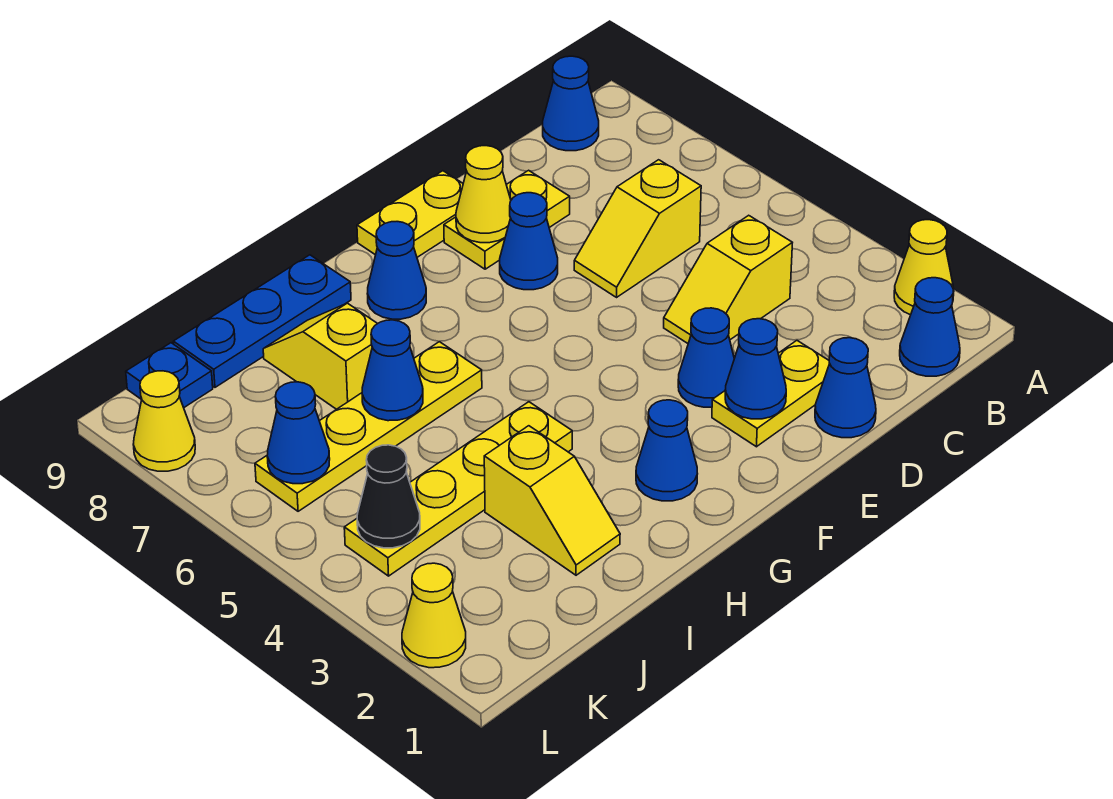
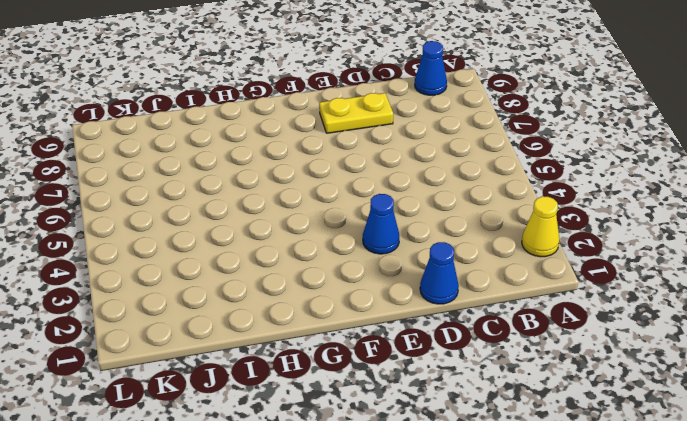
none -> blue 1x1 cone [900,278,960,376]
none -> yellow 1x2 slope [664,215,792,343]
none -> yellow 1x2 slope [574,160,701,297]

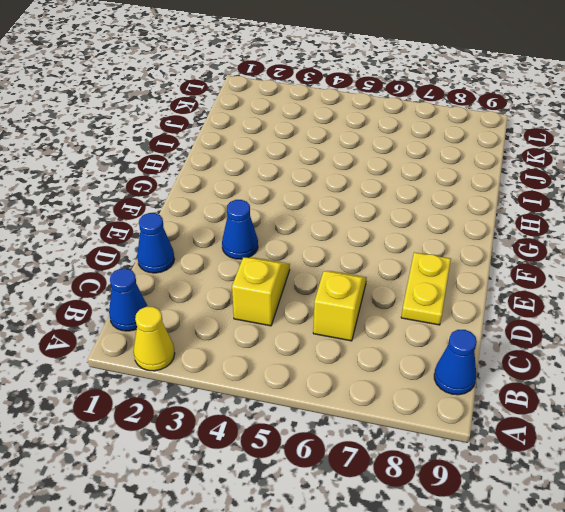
none -> yellow 1x2 plate [712,341,830,447]
none -> blue 1x1 cone [500,193,558,290]
none -> yellow 1x2 plate [357,171,463,257]

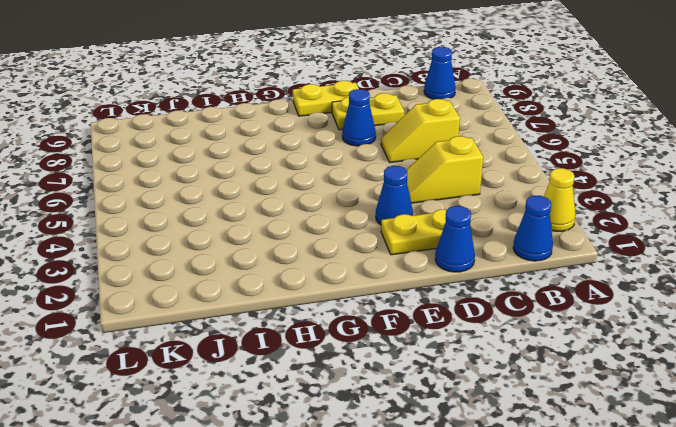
none -> blue 1x1 cone [636,400,698,501]
none -> blue 1x1 cone [367,222,426,319]
none -> yellow 1x4 plate [344,402,572,576]

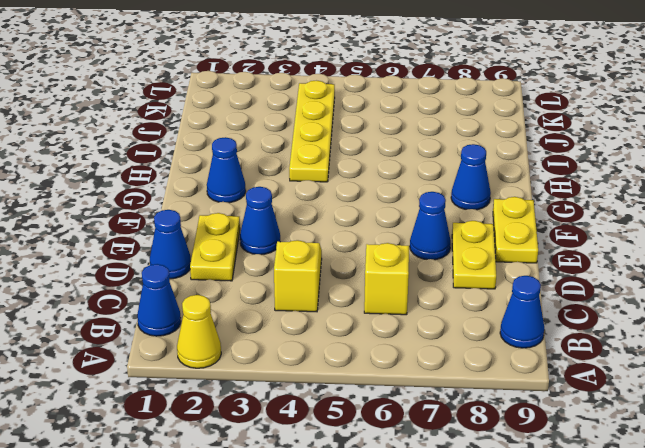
none -> yellow 1x4 plate [255,342,482,511]
none -> blue 1x3 plate [173,255,351,387]
none -> yellow 1x2 slope [484,426,620,575]

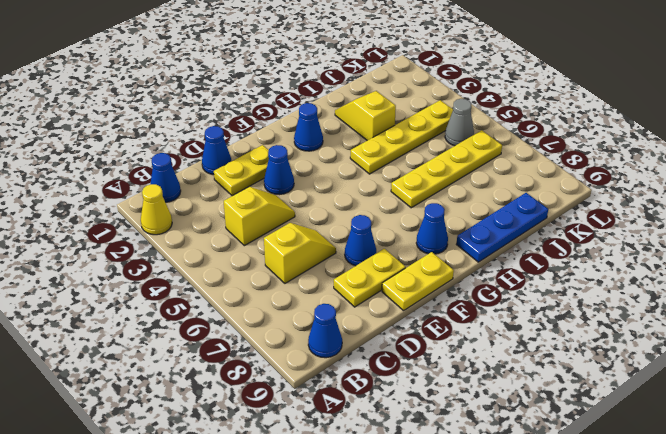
grey 1x1 cone [445,99,474,146] -> none
none -> yellow 1x2 slope [263,303,377,409]
none -> blue 1x1 plate [126,343,213,408]
none -> yellow 1x1 cone [402,563,466,668]

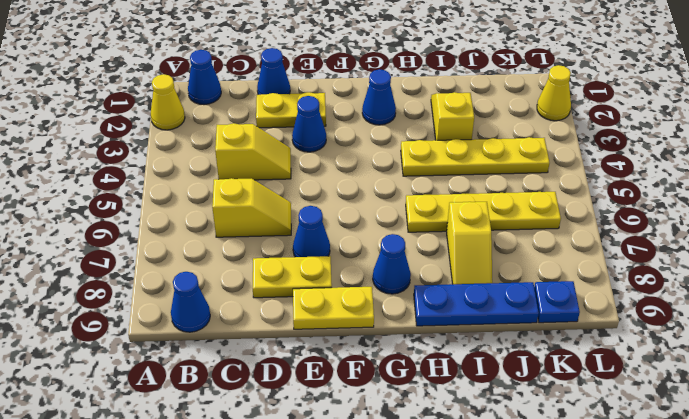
none -> yellow 1x1 cone [133,371,195,471]
none -> blue 1x1 cone [725,319,786,419]
none -> yellow 1x1 cone [456,146,511,243]

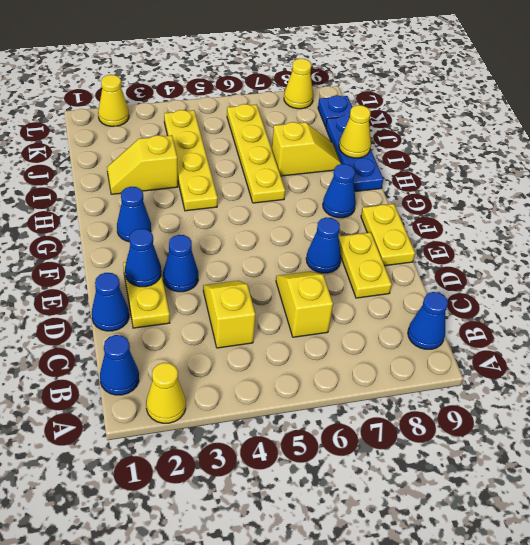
yellow 1x1 cone [339,105,371,158] -> yellow 1x1 cone moved to [456,146,511,243]
none -> blue 1x1 cone [362,320,423,421]
none -> black 1x1 cone [357,445,420,548]
none -> blue 1x1 cone [267,382,330,484]

